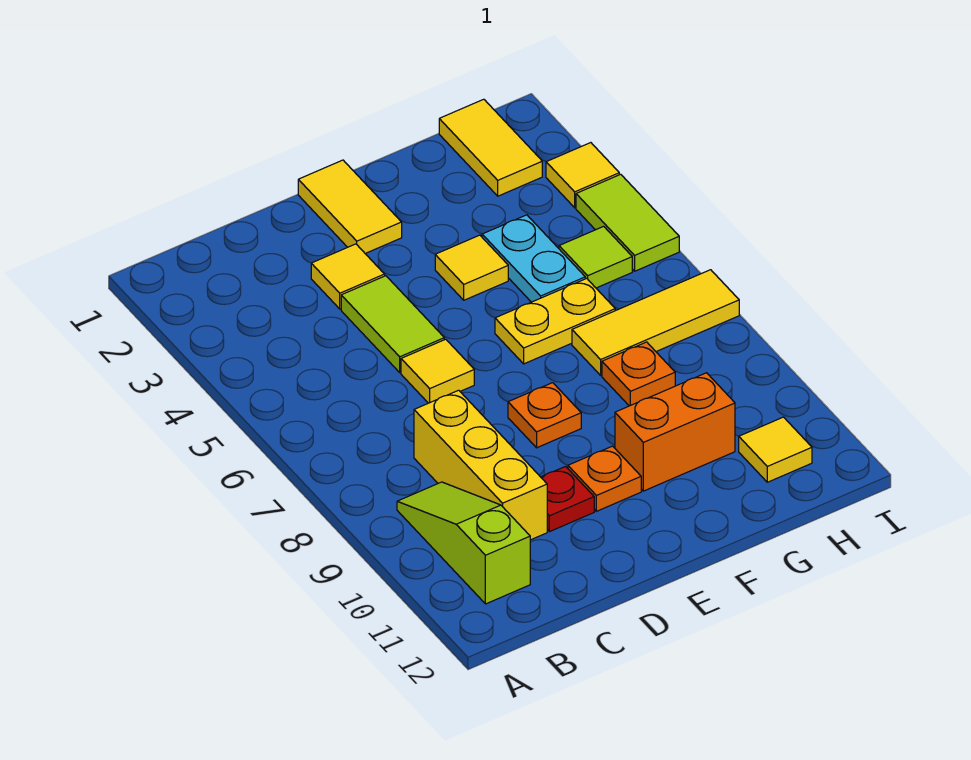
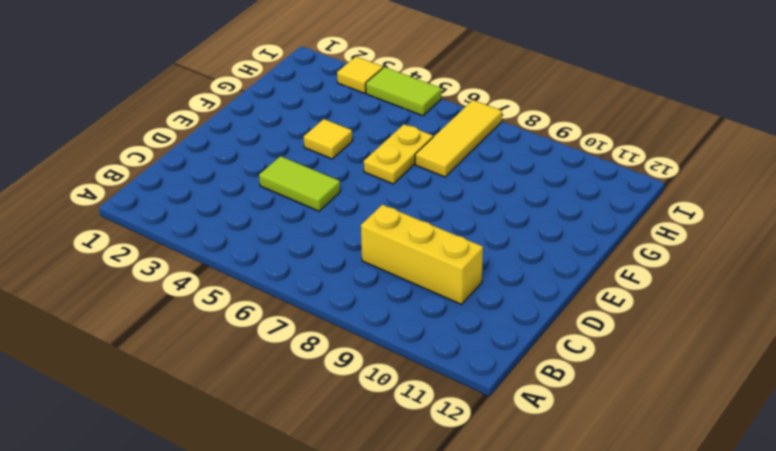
none -> lime 1x3 slope [397,482,530,604]
none -> yellow 1x1 tile [311,244,385,309]
none -> yellow 1x1 tile [401,339,474,403]

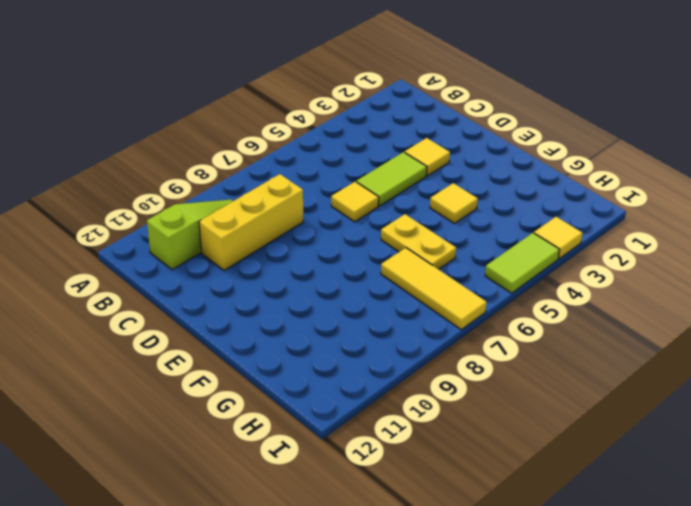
none -> red 1x1 plate [541,466,594,532]
none -> yellow 1x2 tile [298,160,402,253]
none -> orange 1x1 plate [508,383,581,448]

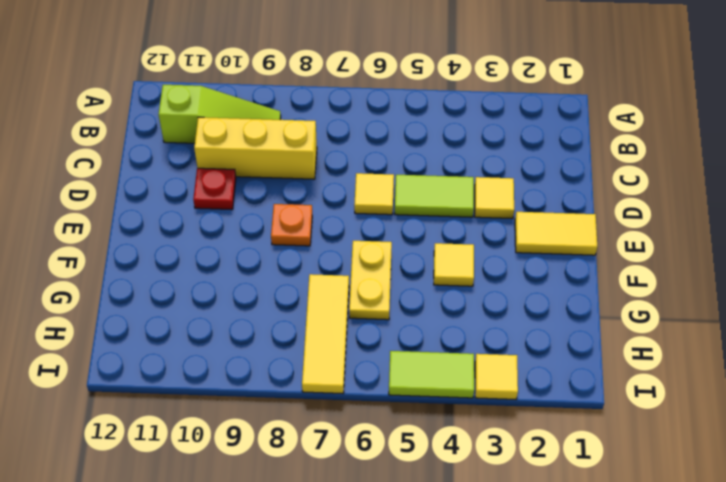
none -> orange 1x1 plate [568,446,641,511]
none -> orange 1x2 brick [615,373,735,491]
none -> cyan 1x2 plate [482,215,585,302]

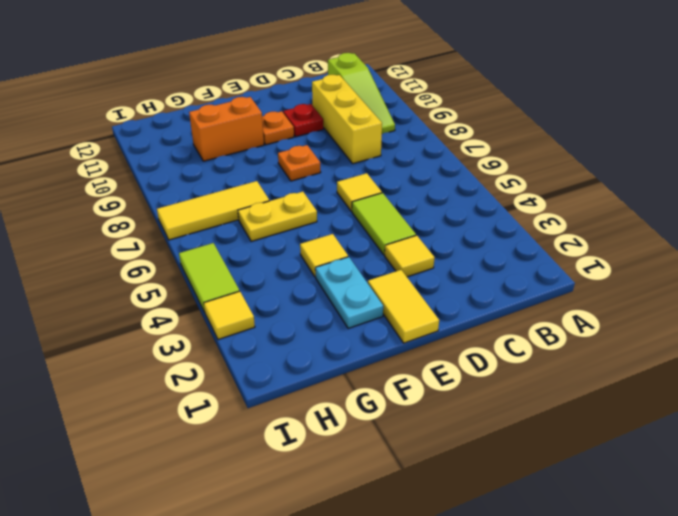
cyan 1x2 plate [315,257,383,328] -> cyan 1x2 plate moved to [482,215,585,302]
none -> orange 1x1 plate [602,342,675,406]
none -> yellow 1x2 tile [439,99,542,196]
none -> lime 1x1 tile [559,226,632,288]

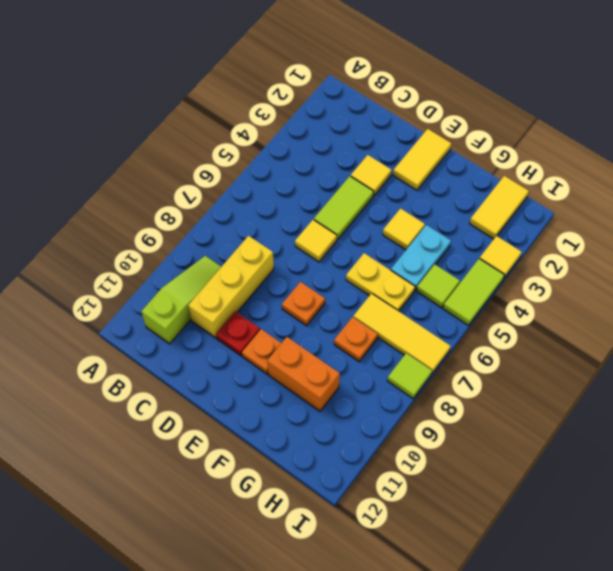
lime 1x1 tile [387,353,432,398] -> none
none -> yellow 1x1 tile [739,417,812,482]

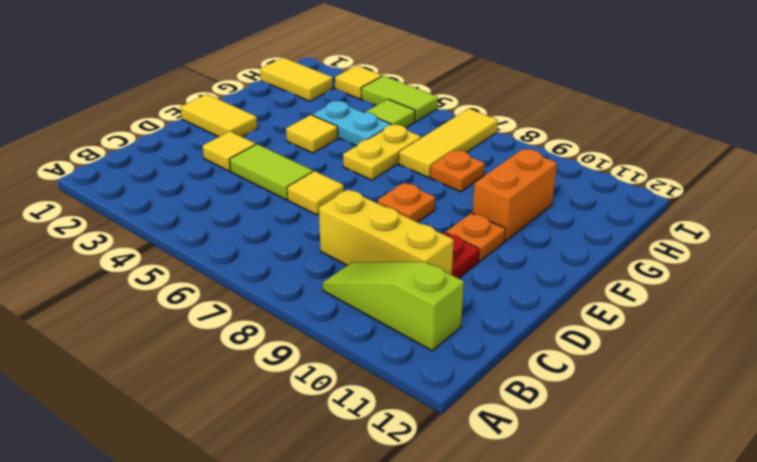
none -> yellow 1x1 tile [739,417,812,482]

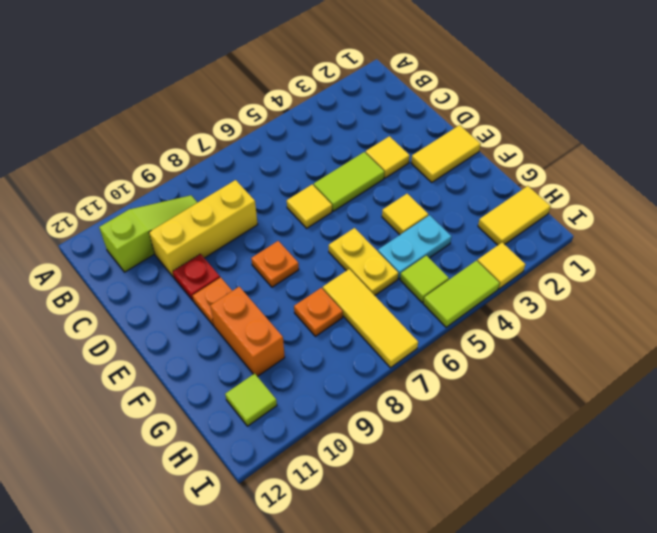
lime 1x1 tile [225,373,277,426] -> yellow 1x1 tile [739,417,812,482]

